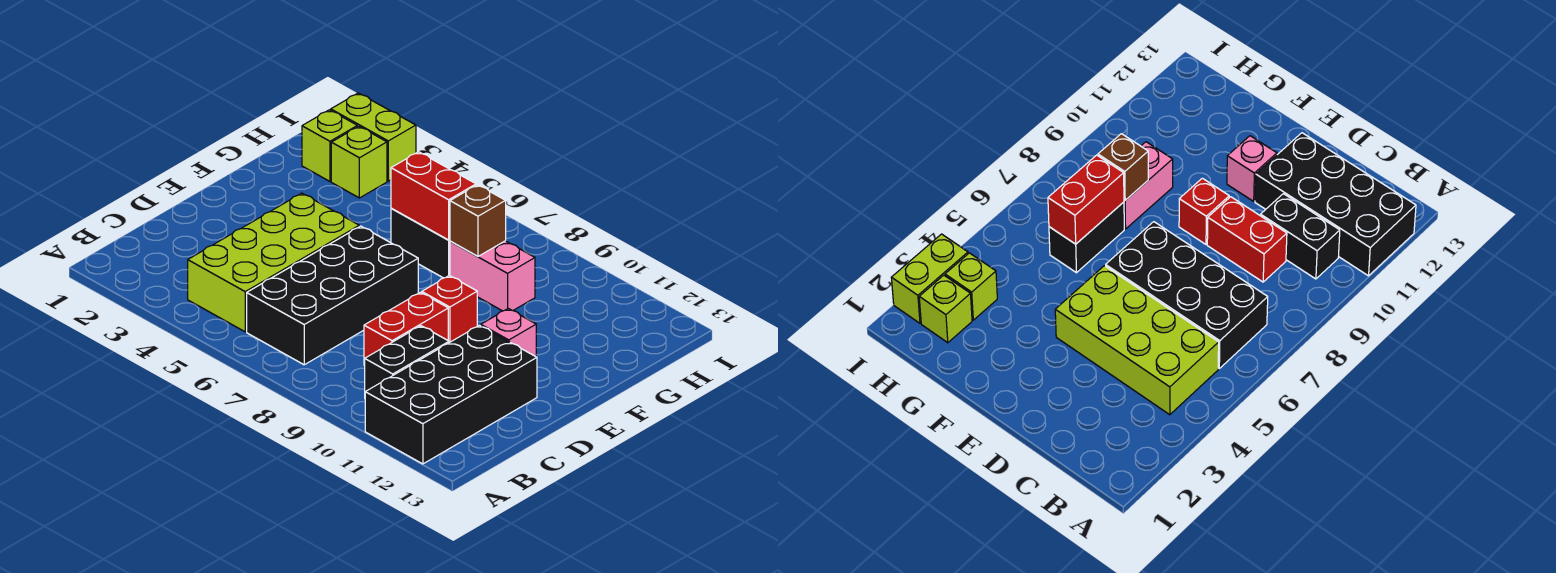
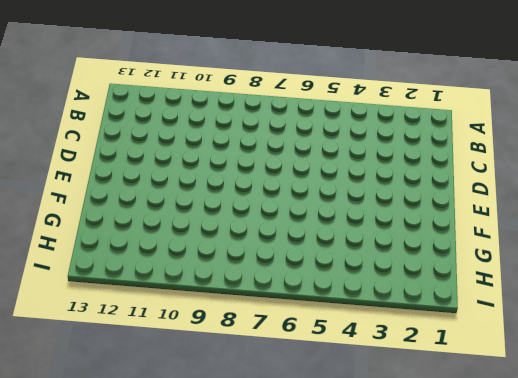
none -> black 2x4 brick [365,325,537,464]
none -> lime 2x4 brick [188,193,359,332]
none -> black 2x4 brick [247,226,418,365]

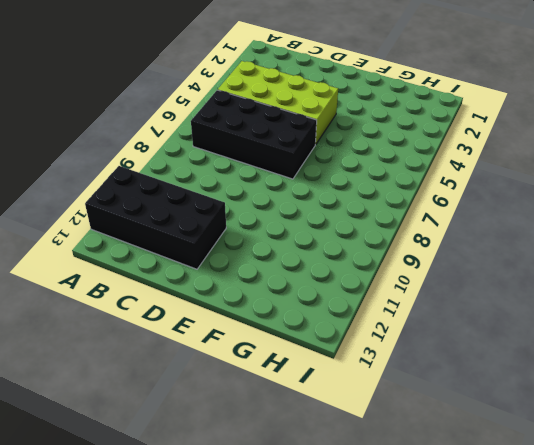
none -> black 1x2 brick [365,326,449,392]
none -> red 1x2 brick [364,292,448,366]
none -> red 1x1 brick [422,276,477,343]

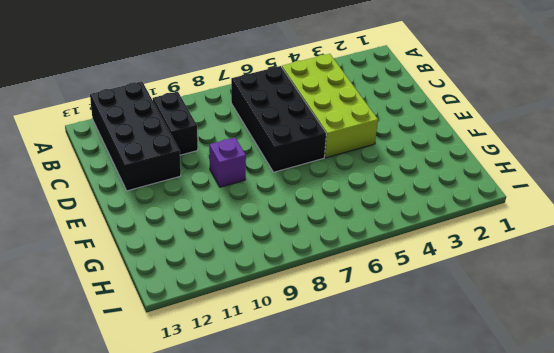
purple 1x1 brick [209,138,246,187] -> red 1x1 brick [422,276,477,343]
none -> red 1x2 brick [364,292,448,366]
none -> pink 1x1 brick [481,309,536,357]
none -> black 1x2 brick [391,208,450,278]

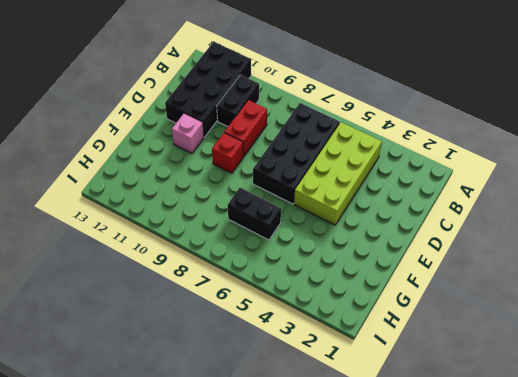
none -> pink 1x2 brick [450,241,535,311]
none -> lime 1x1 brick [302,110,357,181]
none -> lime 1x1 brick [331,126,387,198]

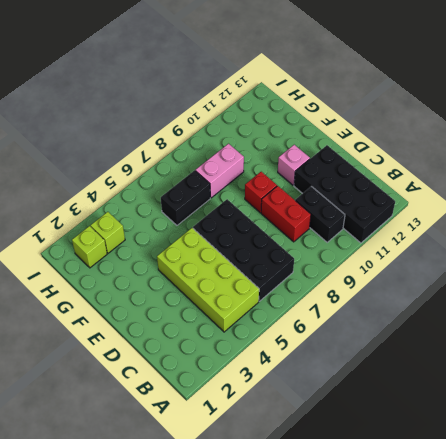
none -> lime 1x2 brick [331,93,416,181]
none -> red 1x2 brick [391,152,476,240]
none -> brown 1x1 brick [450,185,506,256]

